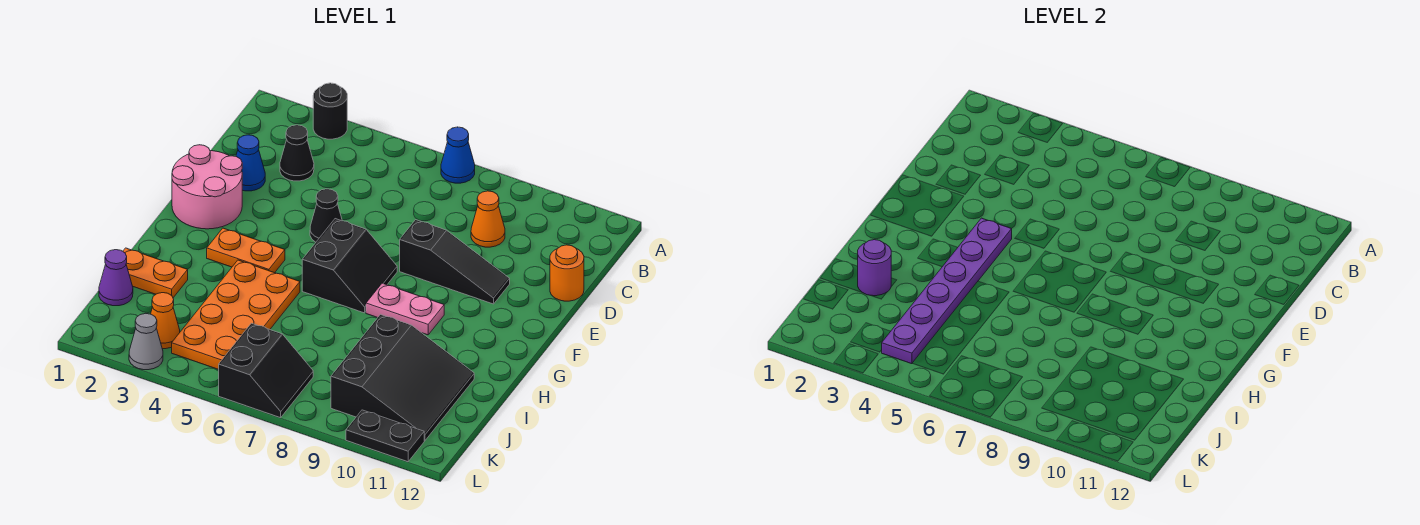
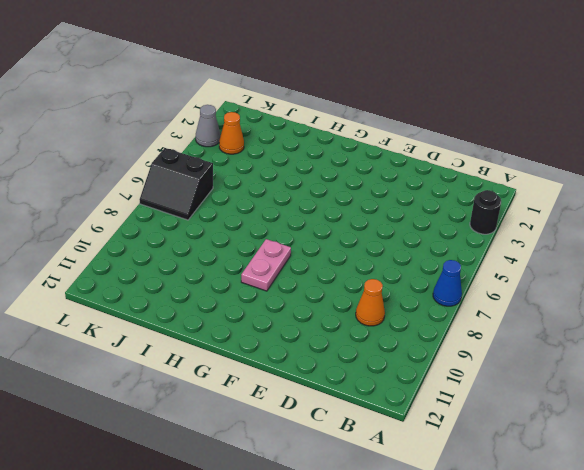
none -> black 1x1 cone [280,125,314,181]
none -> blue 1x1 cone [236,135,265,191]
none -> orange 1x1 round brick [550,245,584,301]

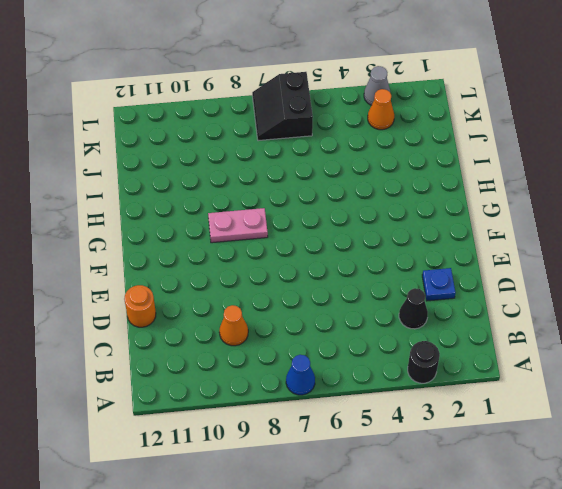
blue 1x1 plate [422,268,456,301] -> blue 1x1 cone [236,135,265,191]
none -> pink 2x2 round brick [172,145,242,229]
none -> black 1x1 cone [310,189,342,242]
none -> black 1x3 slope [400,220,510,304]

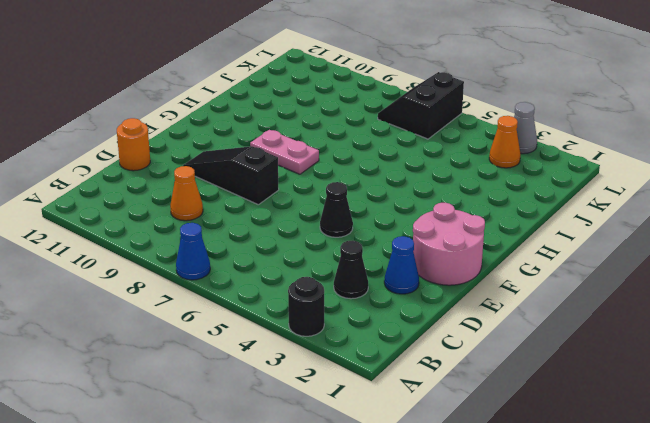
none -> black 2x2 slope [302,219,397,313]
none -> orange 1x2 plate [207,228,285,273]
none -> orange 2x4 plate [172,260,300,370]

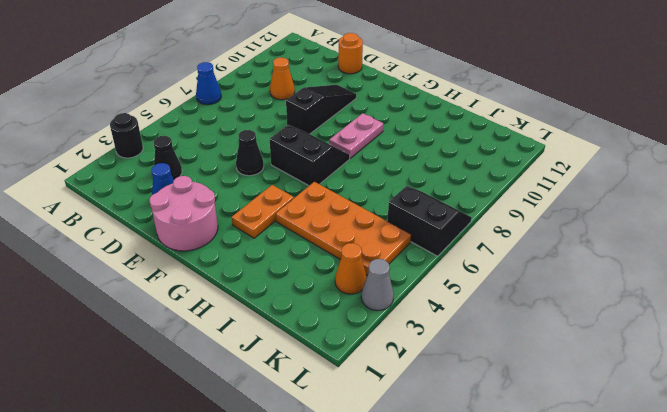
none -> orange 1x2 plate [123,248,188,298]
none -> black 3x3 slope [331,314,474,441]
none -> purple 1x1 cone [99,250,133,306]

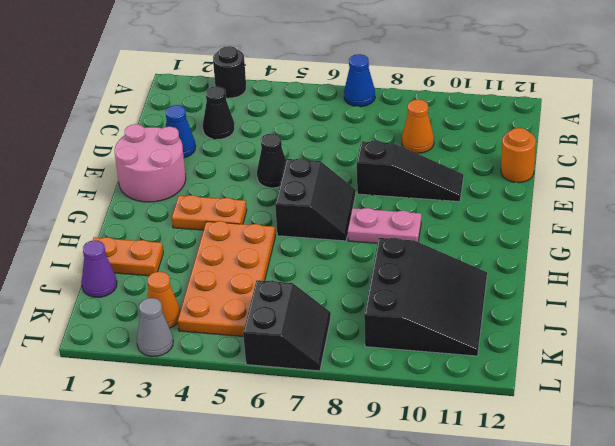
none -> black 1x2 plate [346,410,424,462]
none -> purple 1x6 plate [882,218,1012,364]
none -> purple 1x1 round brick [858,240,891,296]

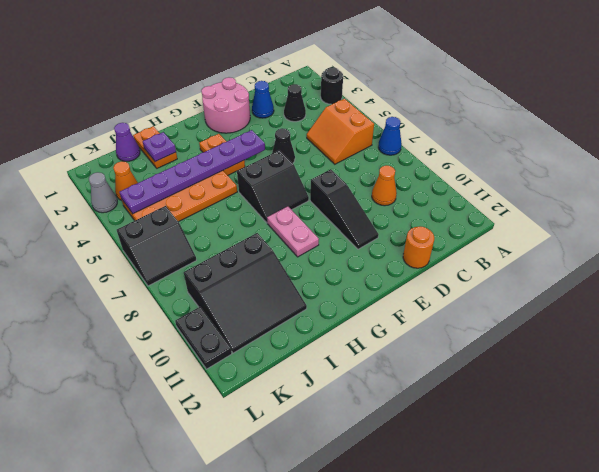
orange 2x2 slope [307,99,374,164] -> none
purple 1x1 plate [143,132,176,162] -> purple 1x1 round brick [858,240,891,296]

